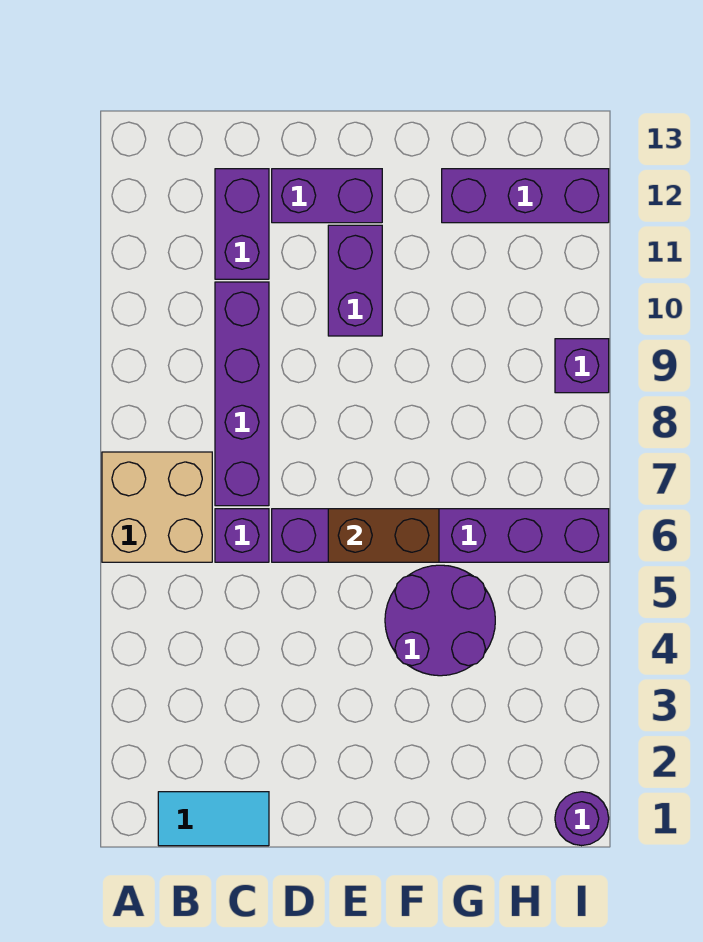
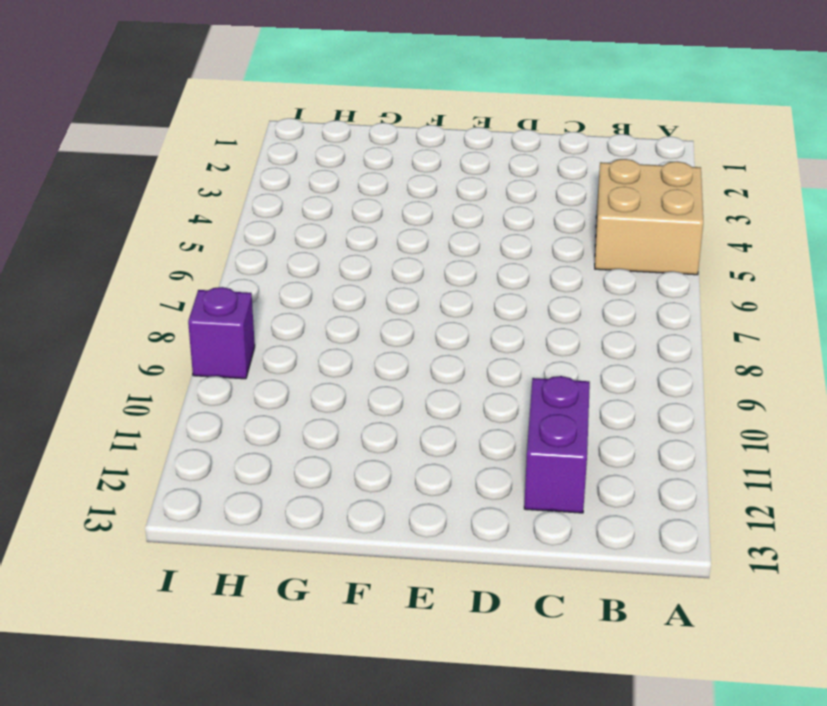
tan 2x2 brick [595,159,703,275] -> tan 2x2 brick moved to [102,452,212,562]
none -> cyan 1x2 tile [158,792,269,846]
none -> purple 1x1 brick [215,509,269,562]
none -> purple 1x4 brick [215,282,269,506]

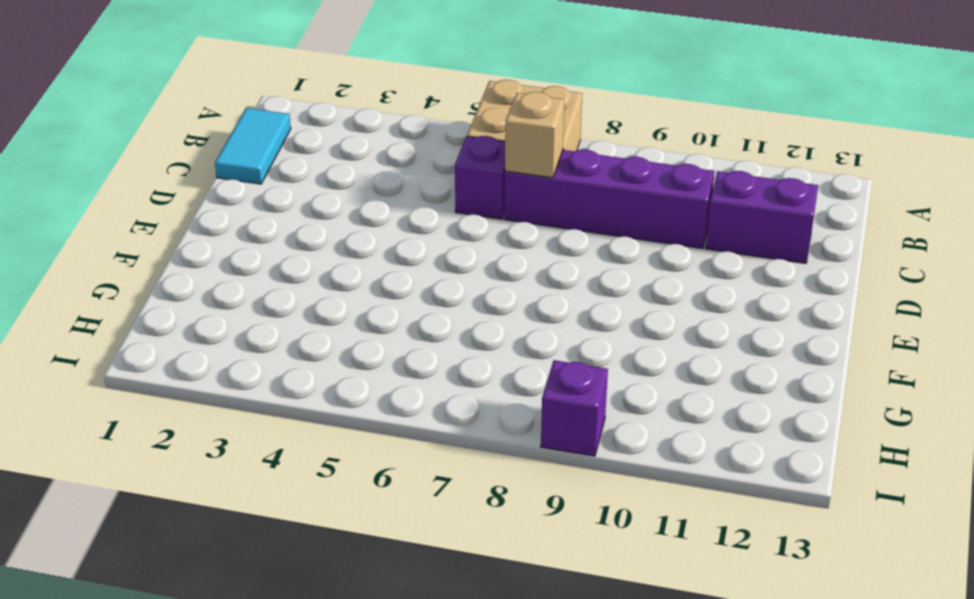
tan 1x1 brick [505,92,564,178] -> none
none -> purple 1x6 brick [272,509,609,562]
none -> purple 1x2 brick [272,169,382,223]
none -> purple 1x2 brick [328,225,382,336]

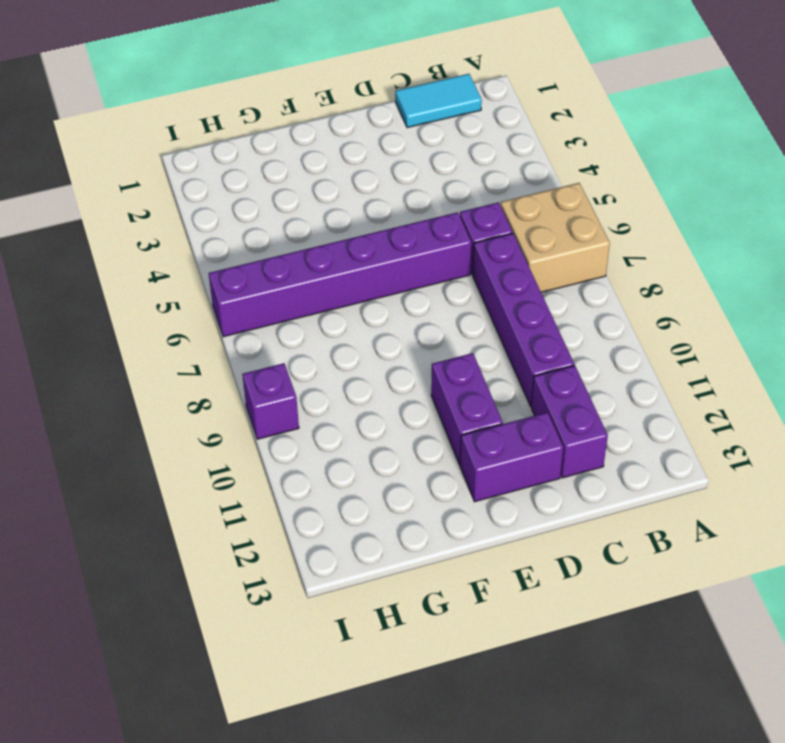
none -> purple 2x2 round brick [385,565,495,676]
none -> purple 1x3 brick [442,169,609,223]
none -> purple 1x1 round brick [555,792,609,846]

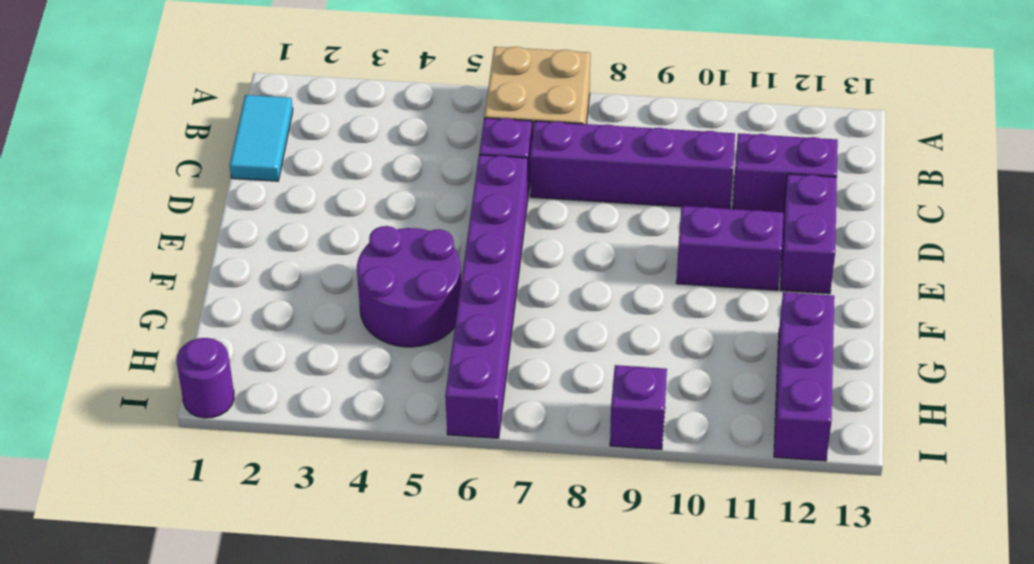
none -> brown 1x2 brick [328,509,439,562]

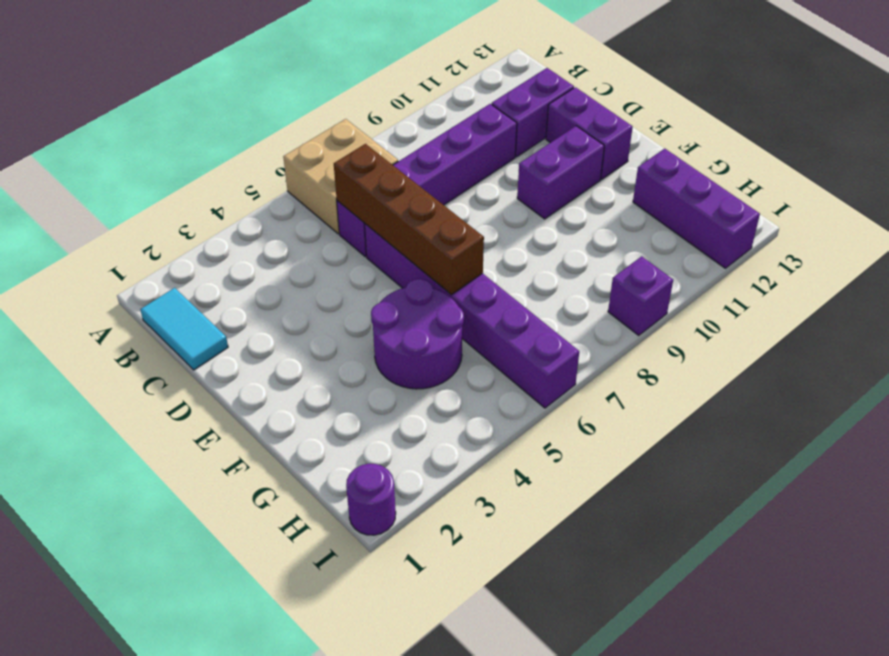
brown 1x4 brick [334,144,484,295] -> brown 1x2 brick [328,509,439,562]

